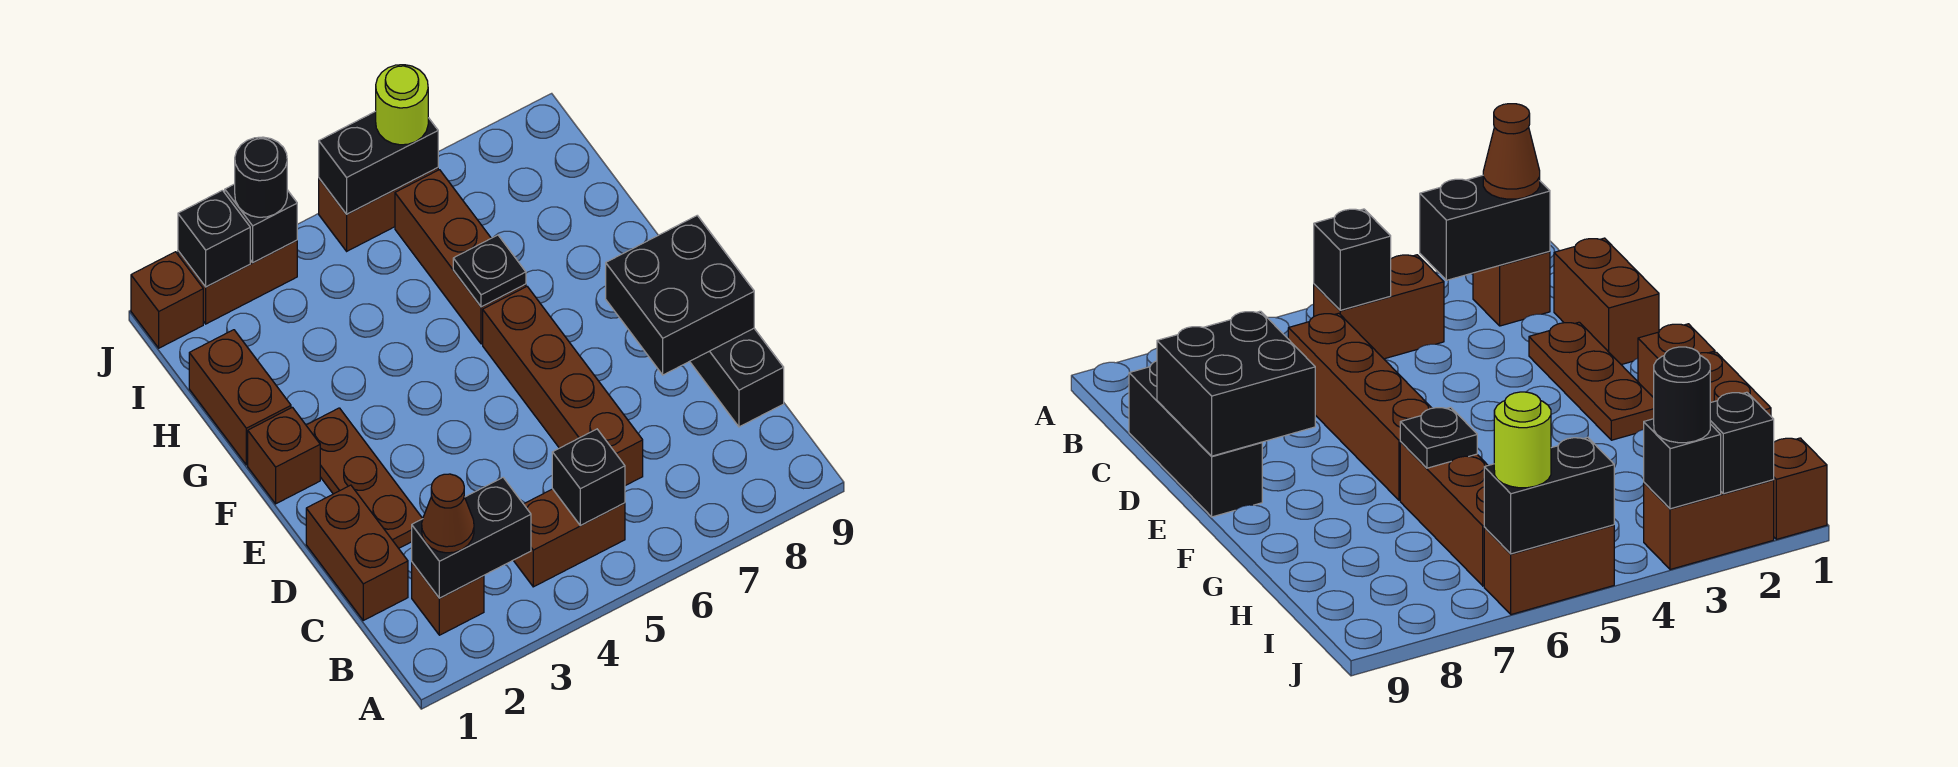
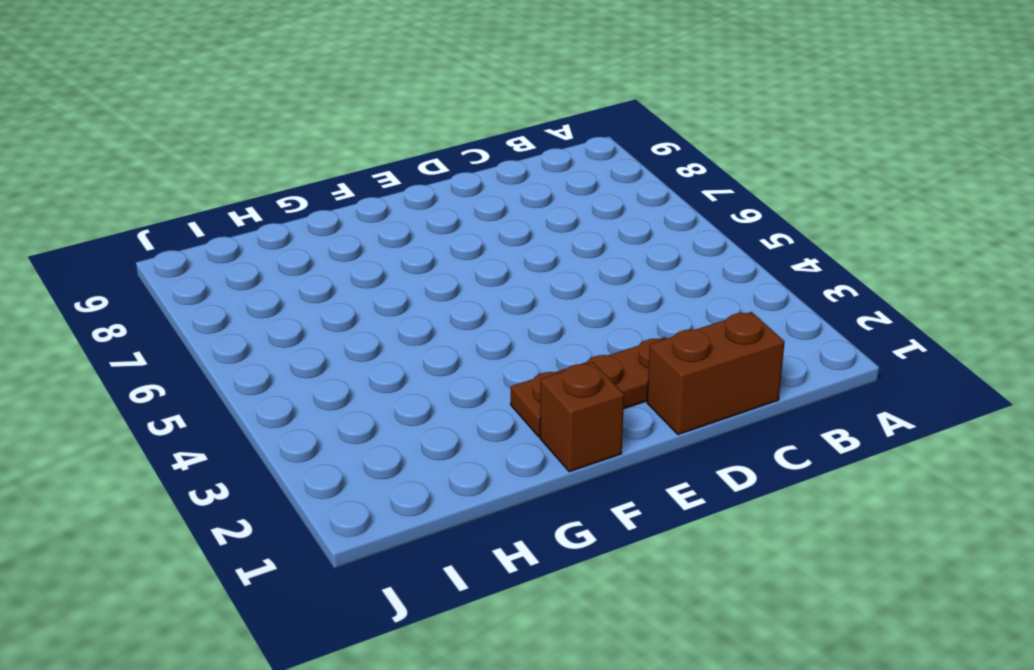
none -> brown 1x1 brick [412,563,484,635]
none -> brown 1x2 brick [513,489,625,587]
none -> brown 1x4 brick [483,287,643,486]

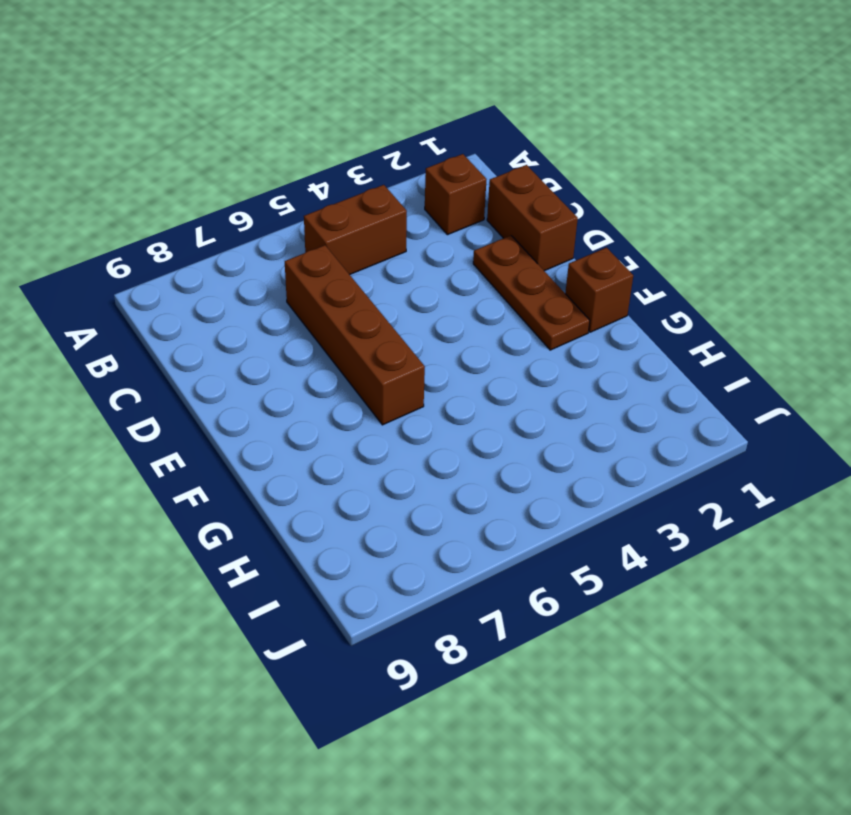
none -> black 1x3 brick [690,328,784,427]
none -> brown 1x2 brick [189,330,291,465]
none -> brown 1x3 brick [395,170,526,344]

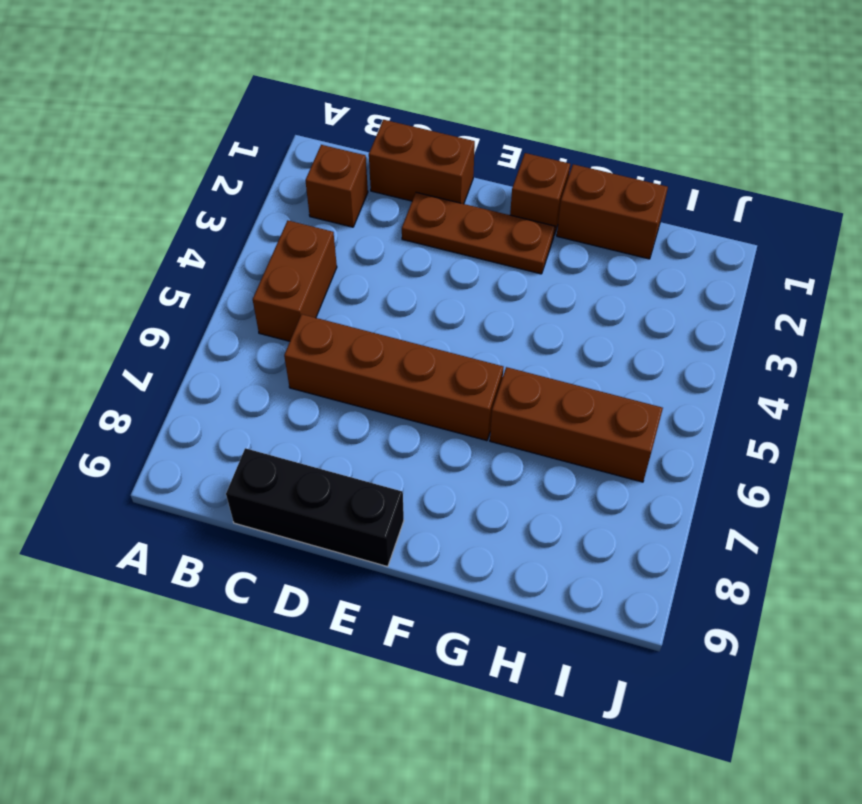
none -> brown 1x1 brick [131,252,203,348]
none -> brown 1x2 brick [178,240,297,324]
none -> brown 1x2 brick [319,168,438,251]

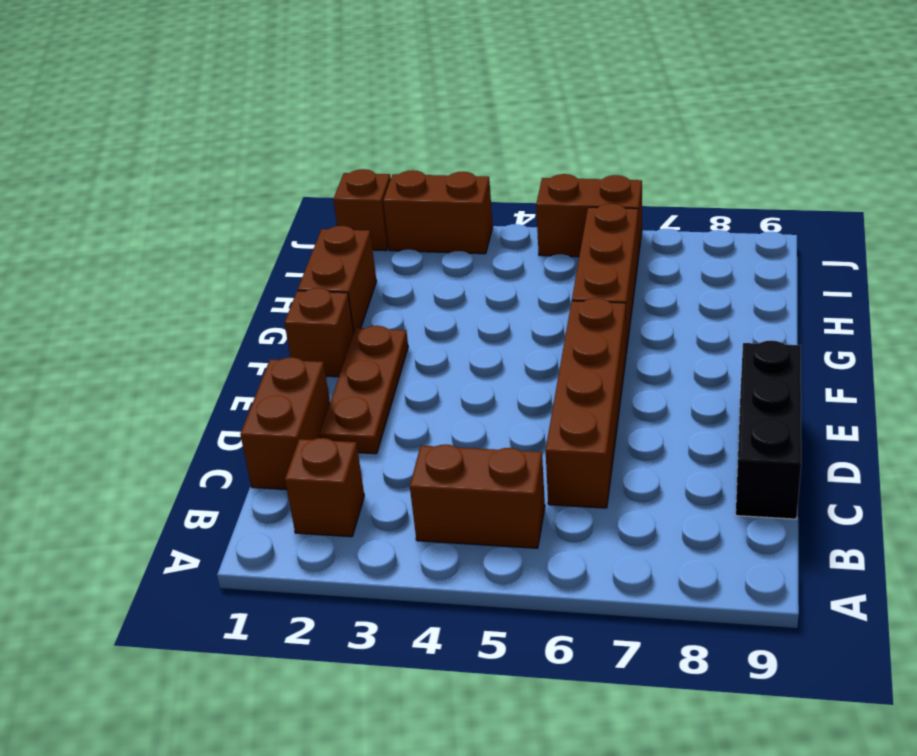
none -> black 1x2 brick [412,478,531,598]
none -> black 1x1 brick [552,429,625,526]
none -> black 2x2 brick [606,216,754,375]

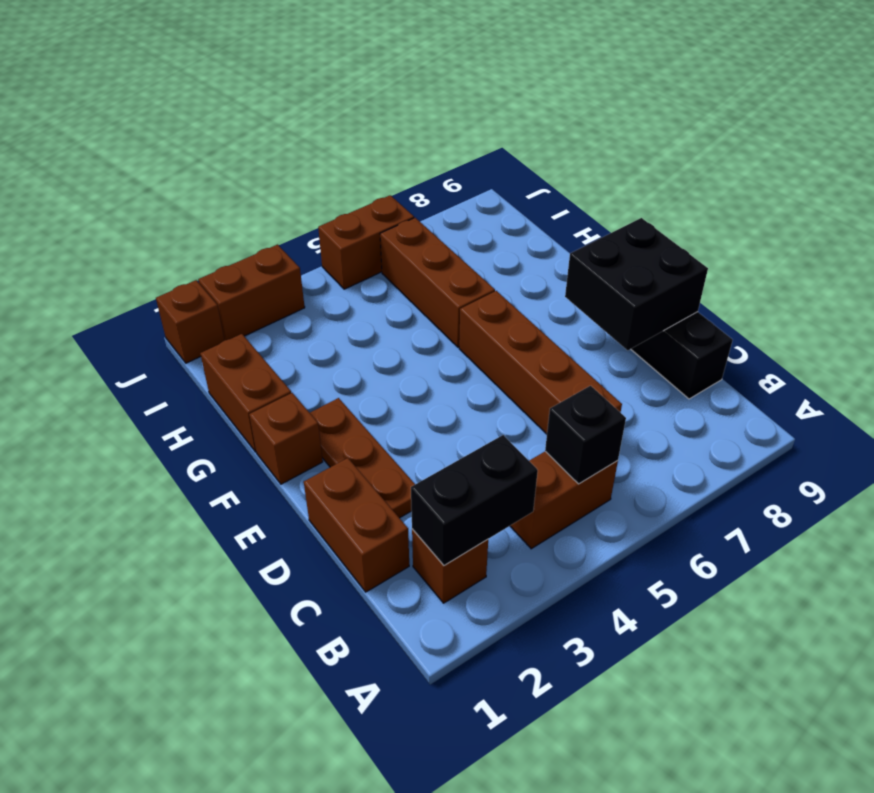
none -> black 1x1 plate [453,235,526,307]
none -> black 1x1 brick [178,190,250,287]
none -> black 1x1 brick [225,184,297,263]

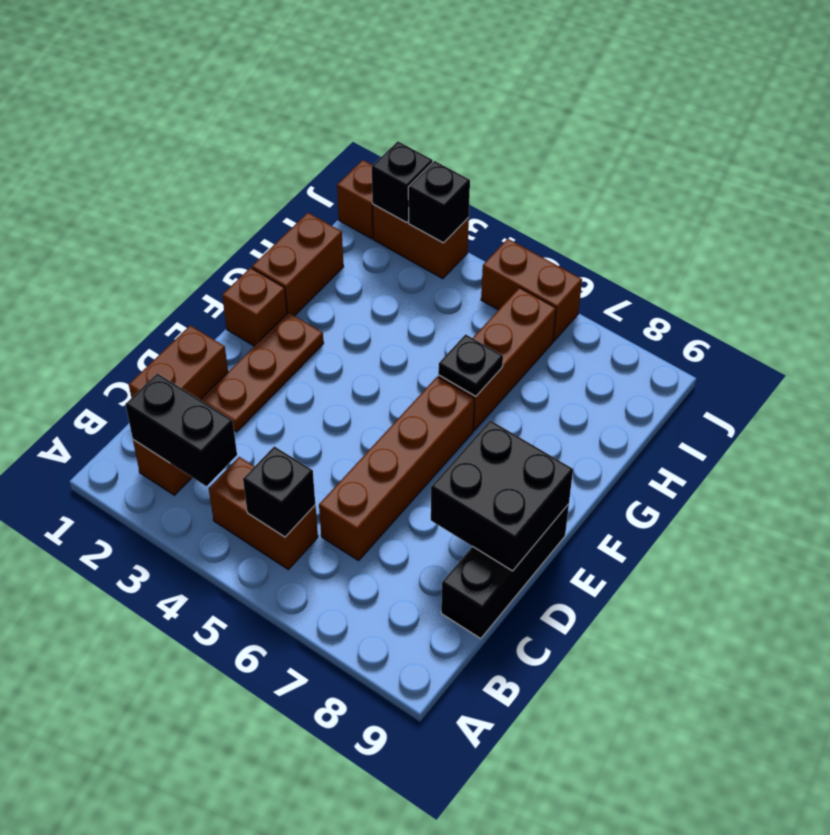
none -> black 1x2 brick [319,111,438,214]
none -> brown 1x1 cone [422,474,474,553]
none -> black 1x1 round brick [235,137,287,217]

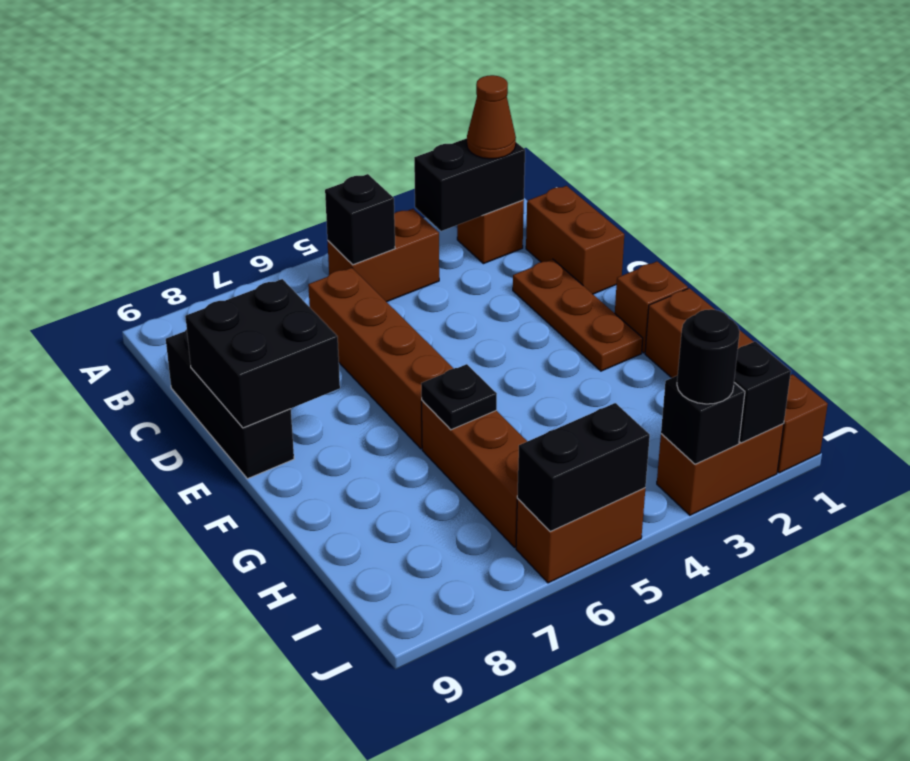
none -> lime 1x1 round brick [376,65,428,145]

